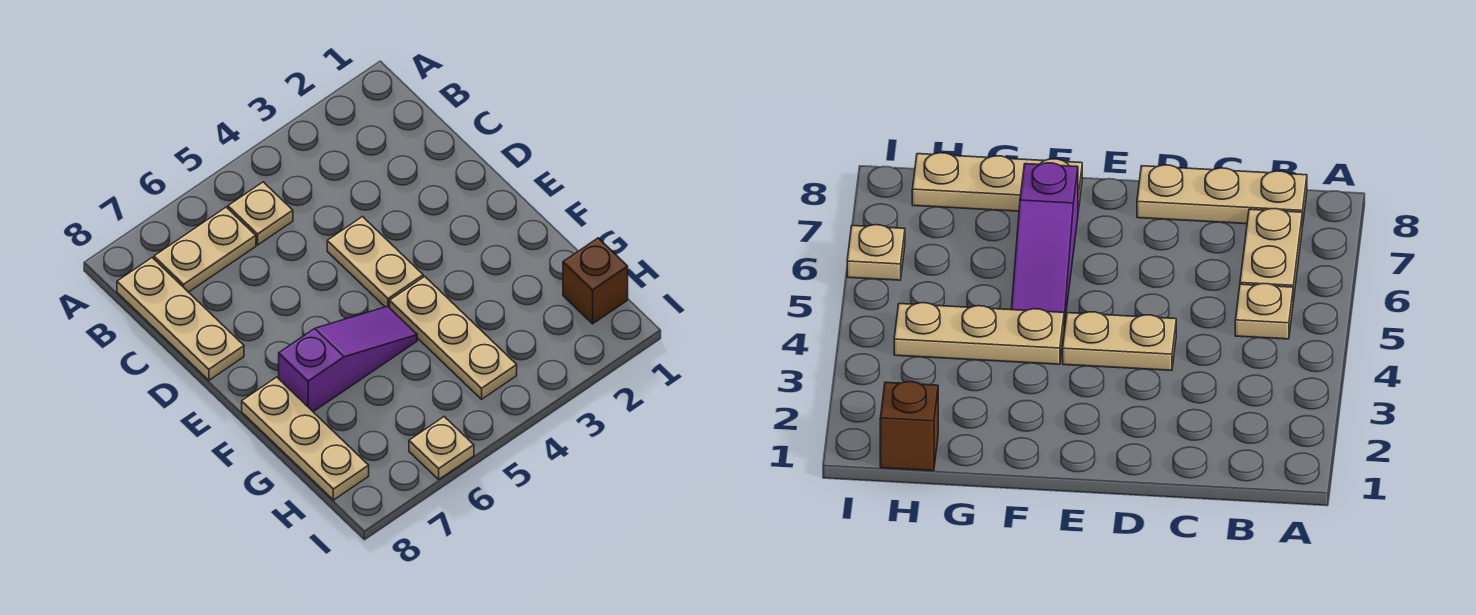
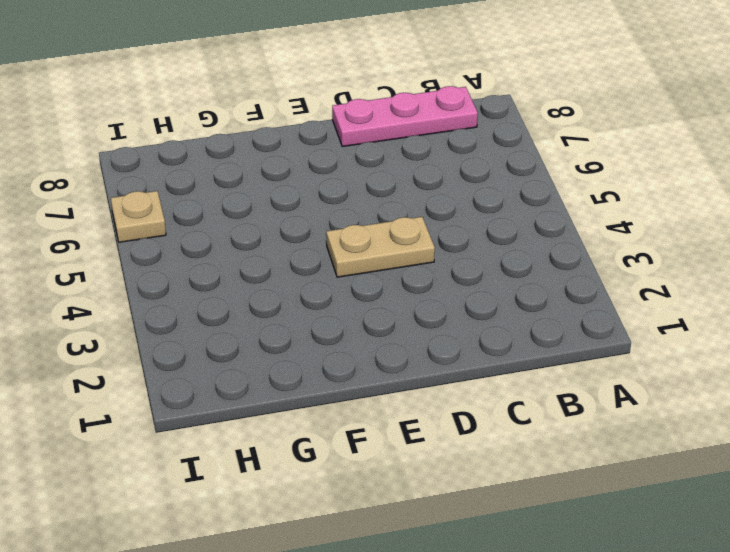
pink 1x3 plate [332,86,478,147] -> tan 1x3 plate [117,258,244,380]
none -> tan 1x1 plate [228,182,293,245]
none -> tan 1x2 plate [154,207,256,292]

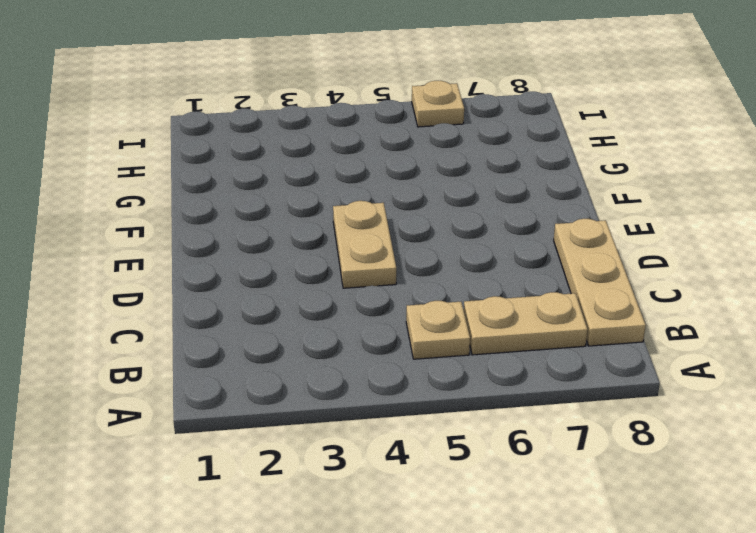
none -> tan 1x3 plate [390,277,517,399]
none -> purple 1x3 slope [279,306,417,412]

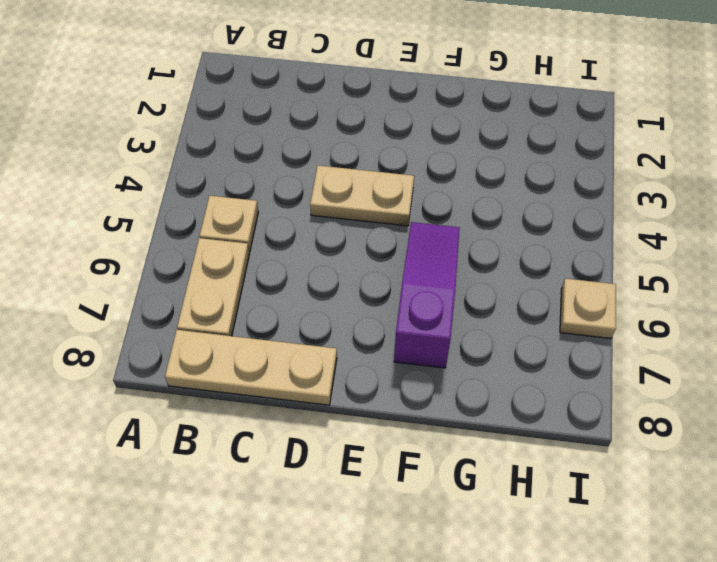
none -> tan 1x3 plate [390,277,517,399]
none -> tan 1x3 plate [242,377,369,500]

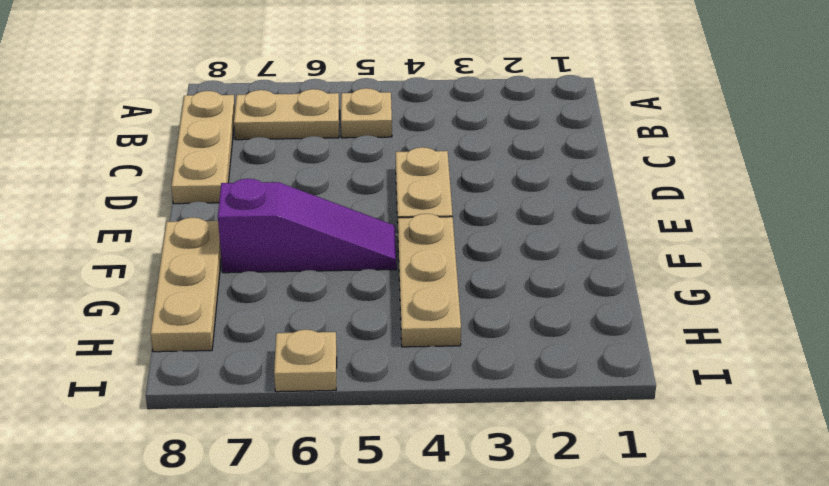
none -> brown 1x1 brick [563,238,628,324]

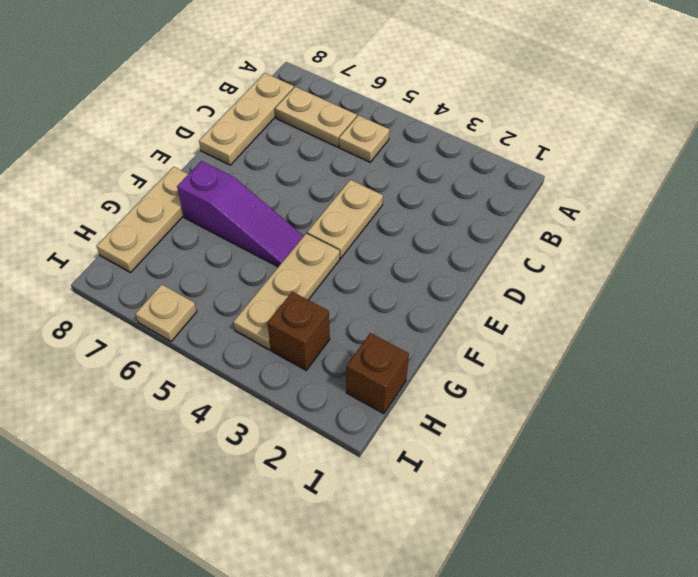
brown 1x1 brick [267,292,330,370] -> none

